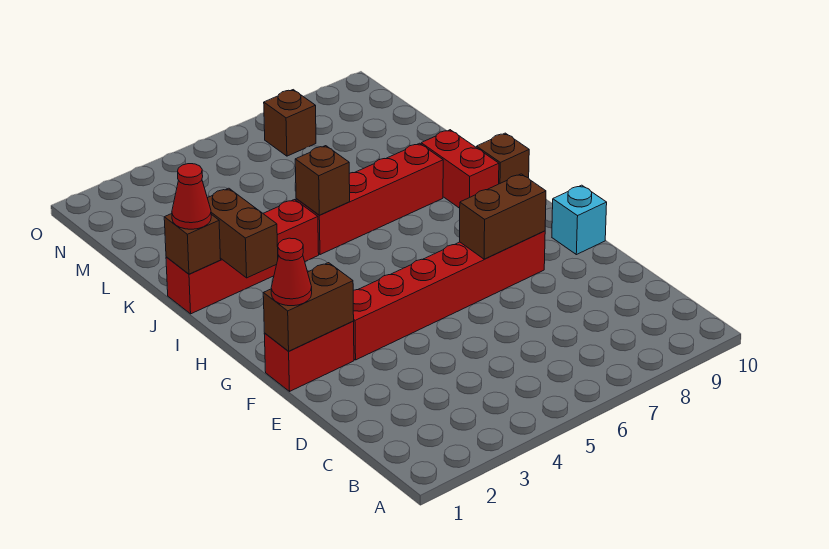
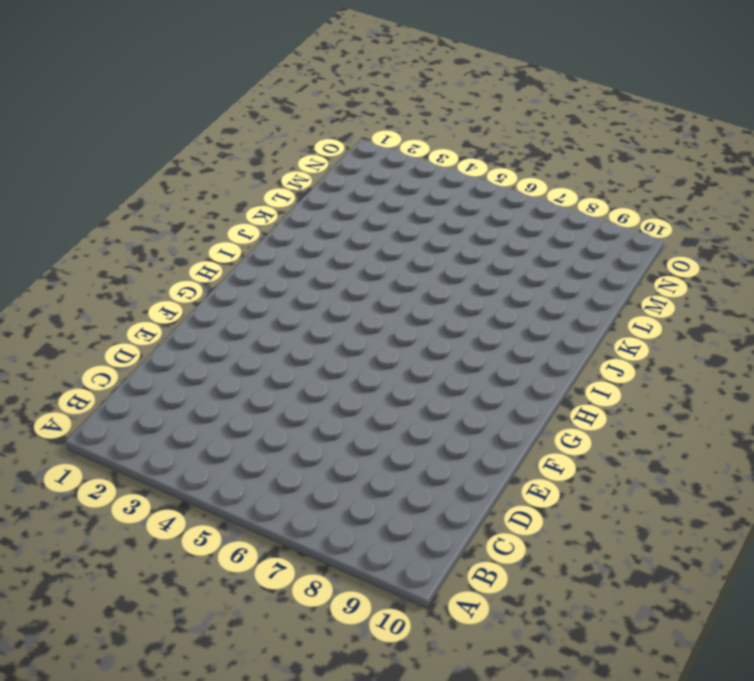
none -> red 1x2 brick [264,321,354,391]
none -> red 1x6 brick [353,231,545,360]
none -> cyan 1x1 brick [552,185,607,255]

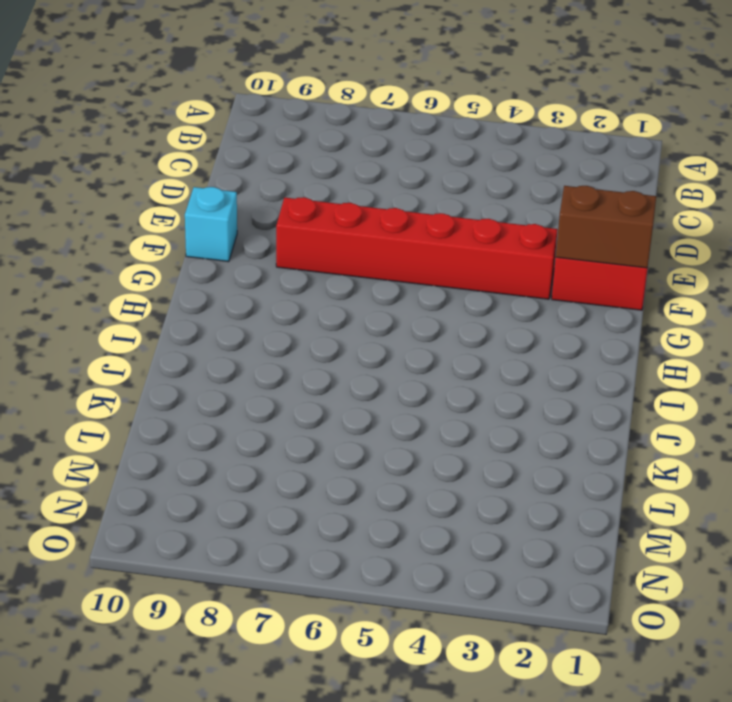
none -> red 1x2 brick [421,130,499,208]
none -> brown 1x1 brick [476,133,529,184]
none -> red 1x4 brick [166,200,319,314]

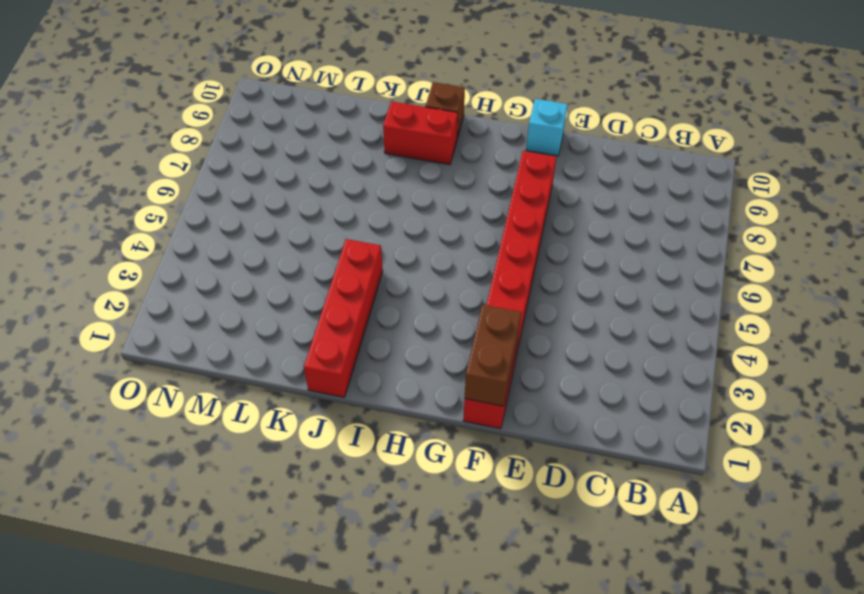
none -> red 1x4 brick [296,143,443,255]
none -> brown 1x1 brick [264,90,316,156]
none -> brown 1x2 brick [460,174,546,259]

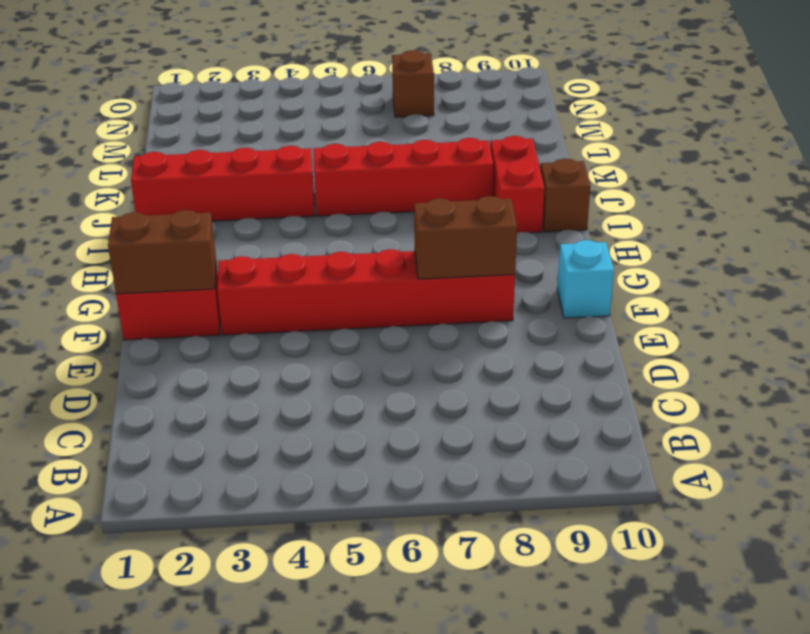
none -> brown 1x2 brick [208,188,278,278]
none -> brown 1x1 brick [164,214,221,274]
none -> brown 1x1 brick [295,146,350,215]

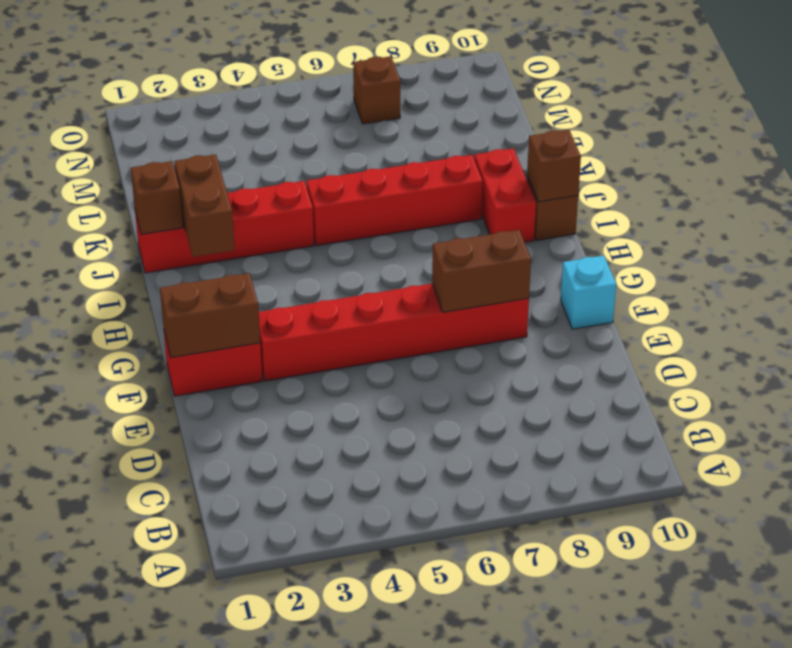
brown 1x1 brick [527,130,581,202] -> brown 1x1 brick moved to [295,146,350,215]
none -> red 1x1 cone [271,238,312,306]
none -> red 1x1 cone [172,164,211,229]

